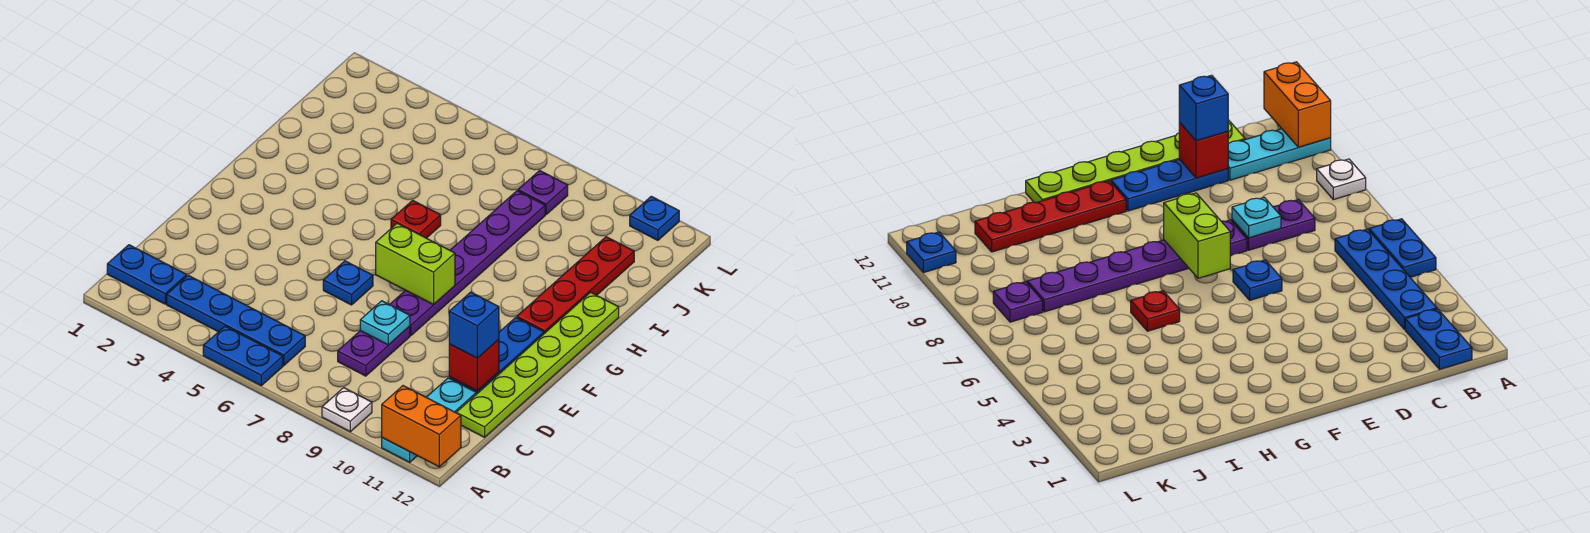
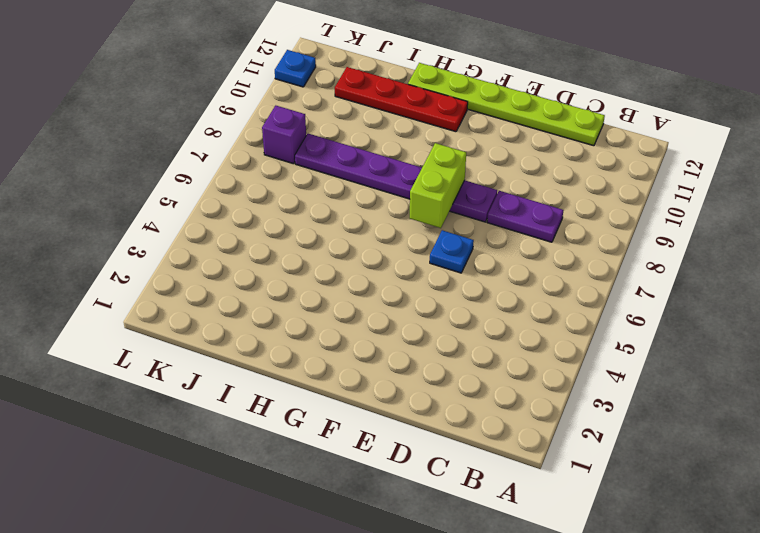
purple 1x1 brick [262,106,306,164] -> purple 1x1 plate [518,171,568,214]
none -> blue 1x2 plate [203,326,283,386]
none -> white 1x1 plate [322,388,372,432]
none -> cyan 1x3 plate [382,378,476,462]

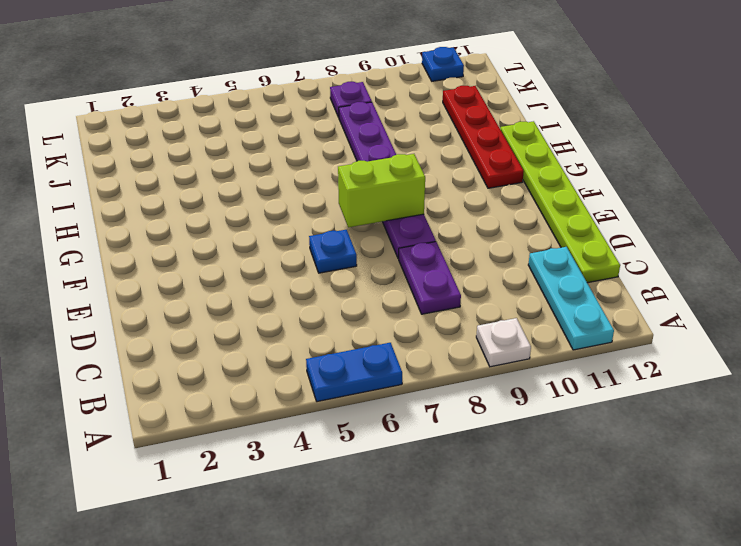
none -> blue 1x2 plate [107,245,187,304]
none -> blue 1x4 plate [167,275,305,365]
none -> blue 1x3 plate [449,318,544,394]

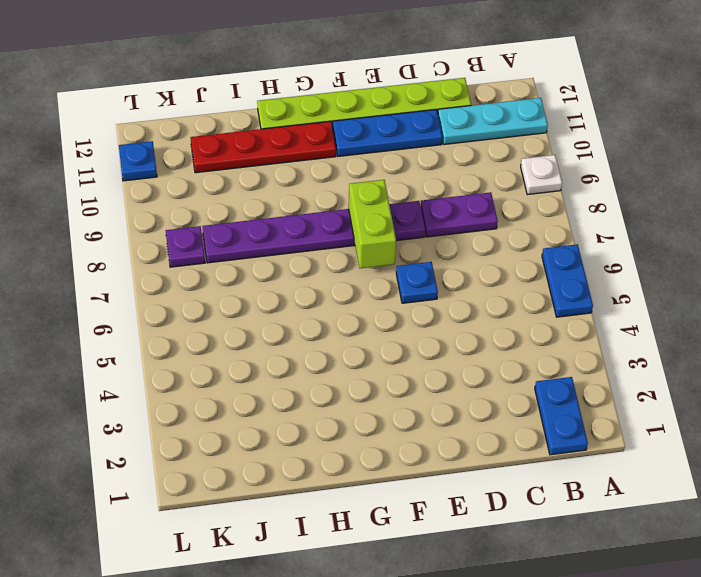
none -> blue 1x4 plate [167,275,305,365]
none -> red 1x1 plate [391,200,441,238]
none -> orange 1x2 brick [382,386,461,467]

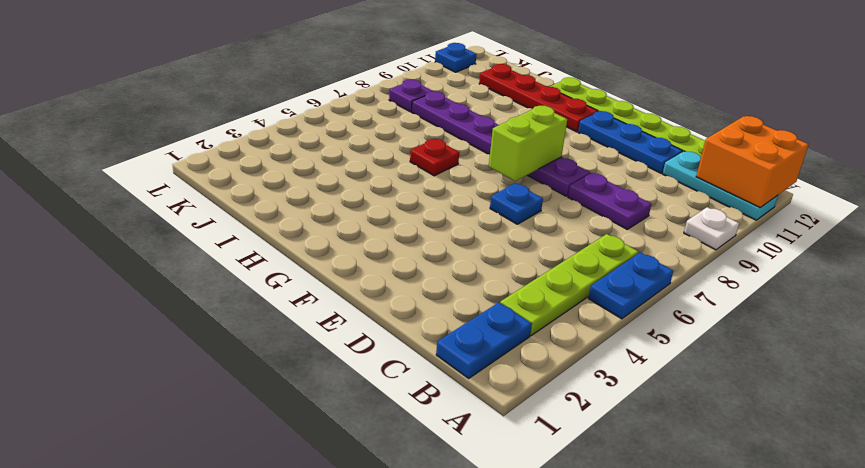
orange 2x2 brick [696,116,808,208] -> orange 1x2 brick [382,386,461,467]
lime 1x4 plate [500,234,638,336] -> blue 1x4 plate [167,275,305,365]
none -> cyan 1x1 plate [360,301,410,345]
none -> red 1x1 brick [449,340,499,391]
none -> blue 1x1 brick [449,292,499,358]

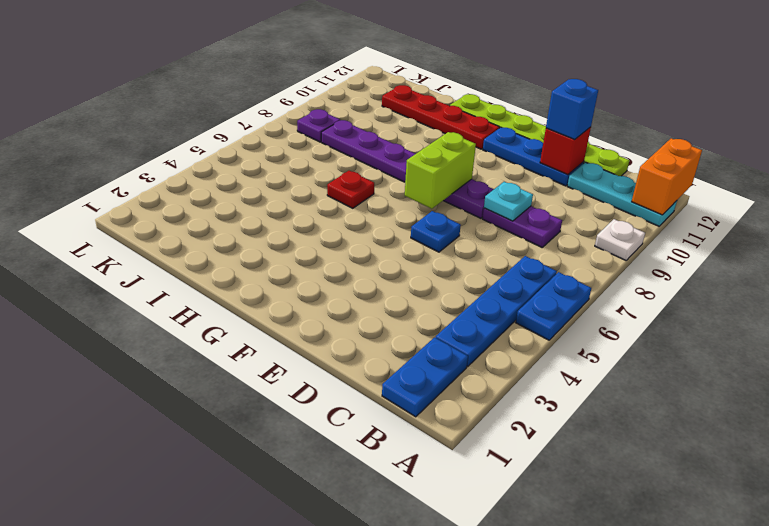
none -> blue 1x1 plate [630,196,679,240]

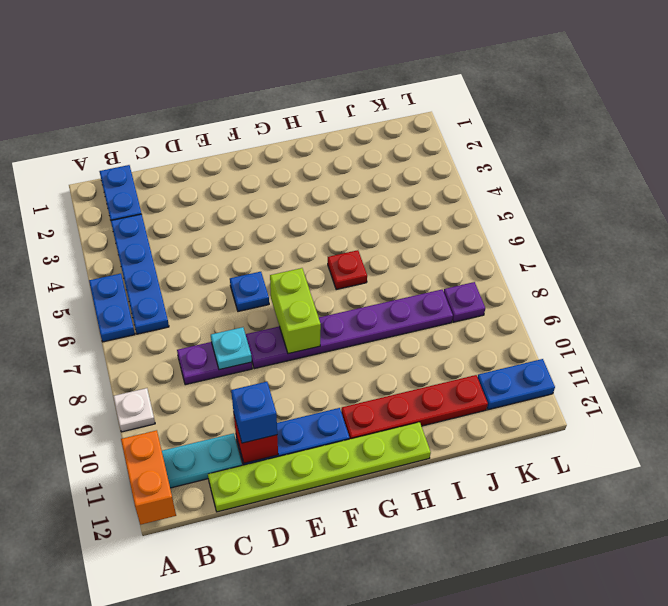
blue 1x2 plate [478,359,555,410] -> blue 1x1 plate [630,196,679,240]

